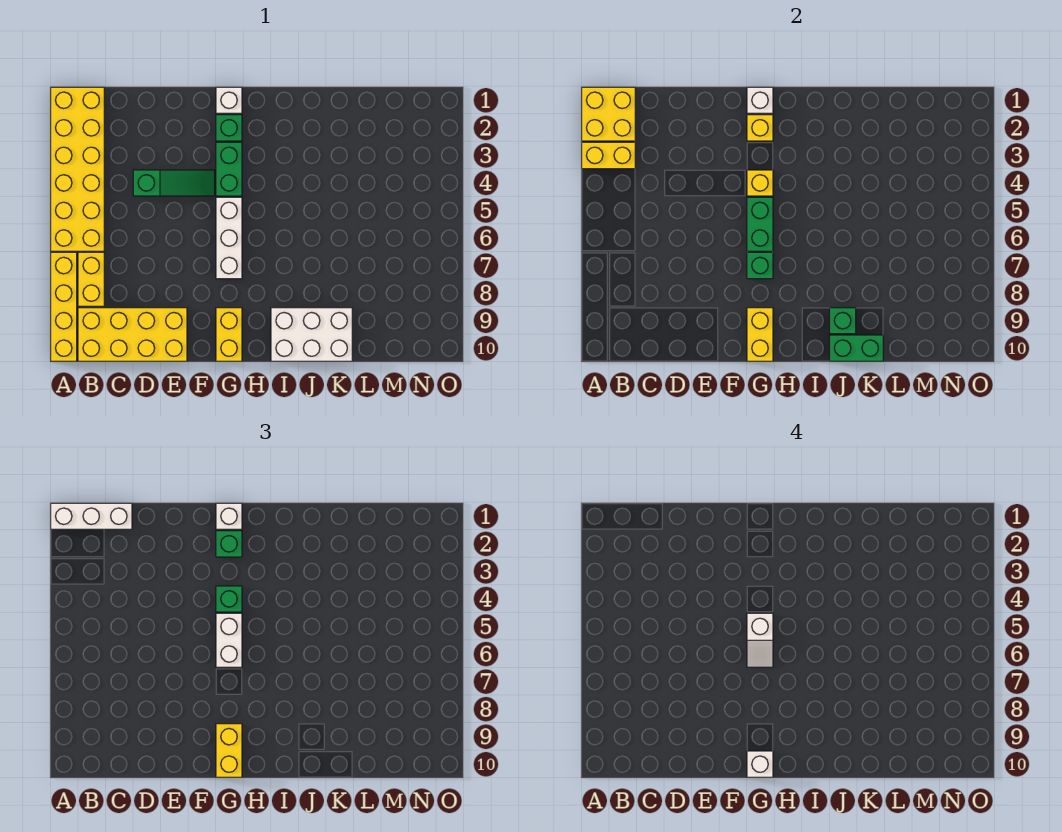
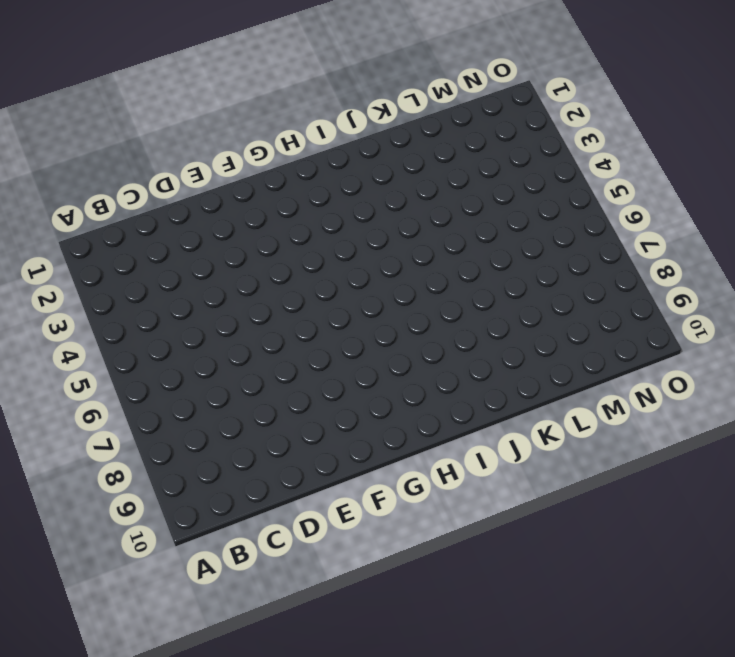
none -> yellow 2x6 brick [51,87,104,251]
none -> yellow 1x4 brick [51,252,77,361]
none -> yellow 1x2 brick [78,252,104,306]

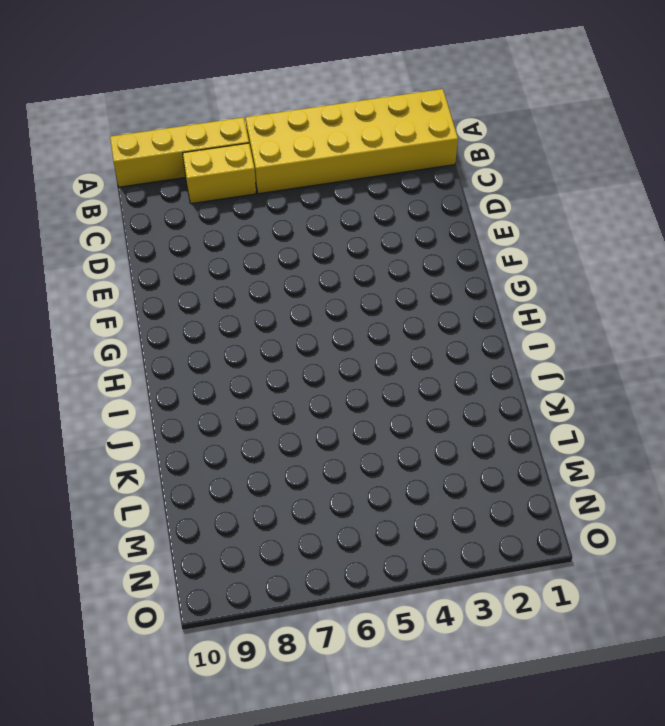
none -> yellow 2x4 brick [78,308,187,361]
none -> green 1x3 slope [133,170,215,196]
none -> white 1x1 brick [216,87,242,113]

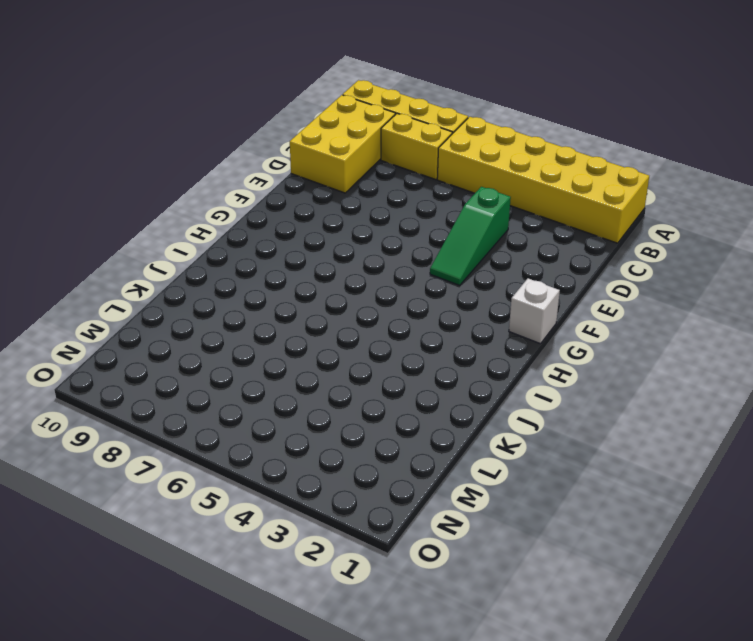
yellow 2x3 brick [290,95,395,193] -> yellow 2x4 brick [78,308,187,361]
none -> green 1x1 brick [216,115,242,141]
none -> green 1x2 brick [216,142,242,196]
none -> white 1x3 brick [216,197,242,279]

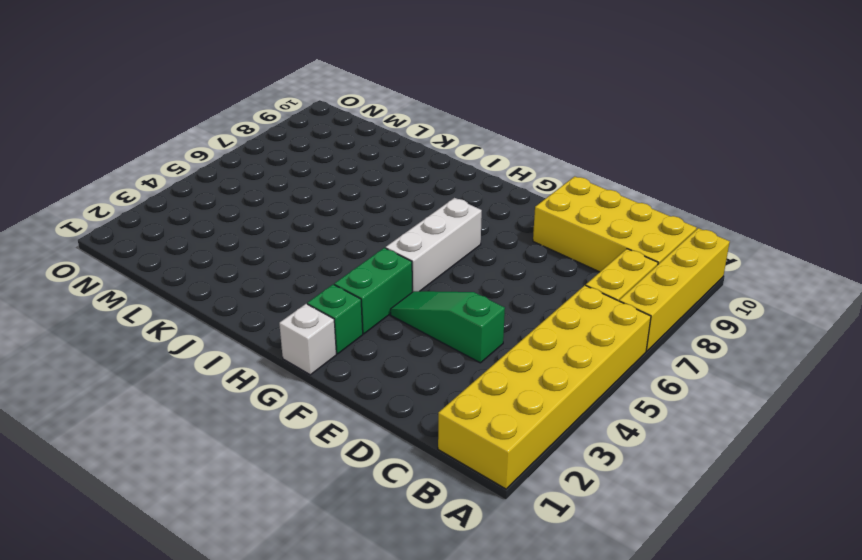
none -> yellow 1x2 brick [216,308,242,361]
none -> white 2x3 brick [271,308,352,361]
none -> yellow 2x2 brick [582,87,635,141]

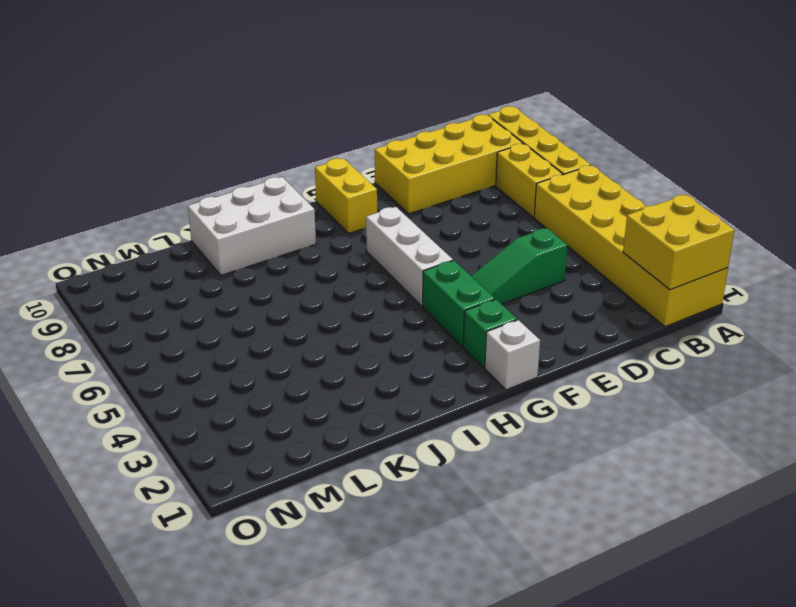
none -> yellow 1x2 brick [582,142,635,169]
none -> white 1x1 brick [747,87,773,113]
none -> yellow 1x1 brick [747,115,773,141]

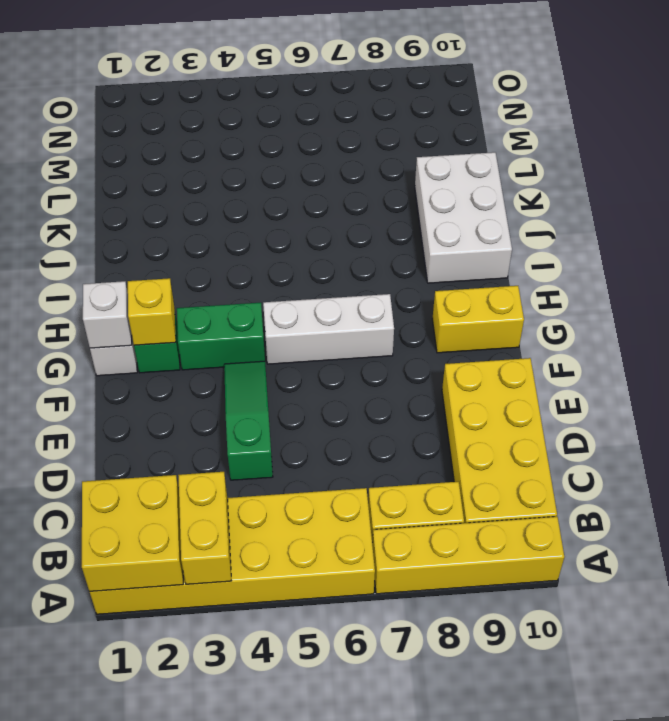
none -> yellow 1x1 brick [747,170,773,196]
none -> green 1x2 brick [747,197,773,251]
none -> green 1x1 brick [747,252,773,279]

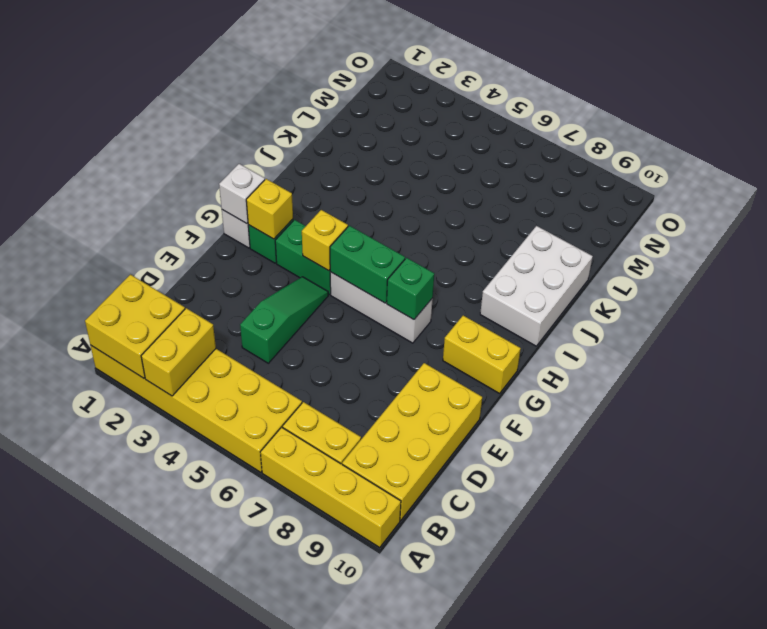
none -> yellow 1x2 brick [747,308,773,361]
none -> green 1x1 brick [830,308,856,334]
none -> green 1x2 brick [830,335,883,361]

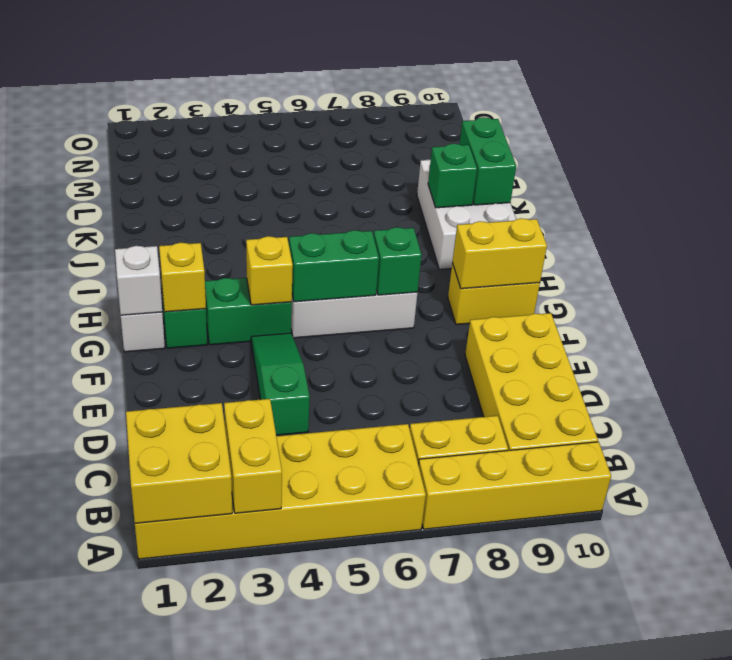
none -> white 1x3 brick [51,503,132,529]
none -> white 1x1 brick [216,503,242,529]
none -> green 1x1 brick [216,531,242,557]

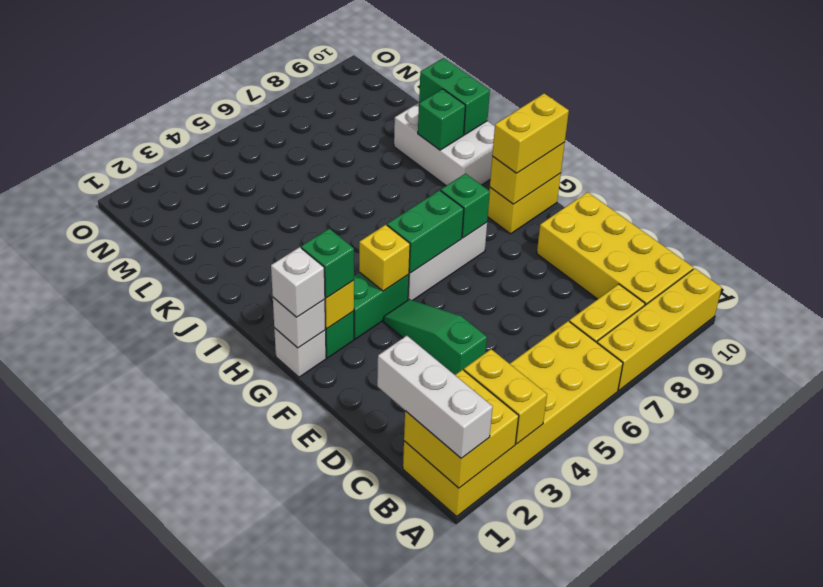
none -> green 1x1 brick [216,586,242,612]
none -> white 1x2 brick [216,613,242,667]
none -> white 1x2 slope [747,613,773,667]

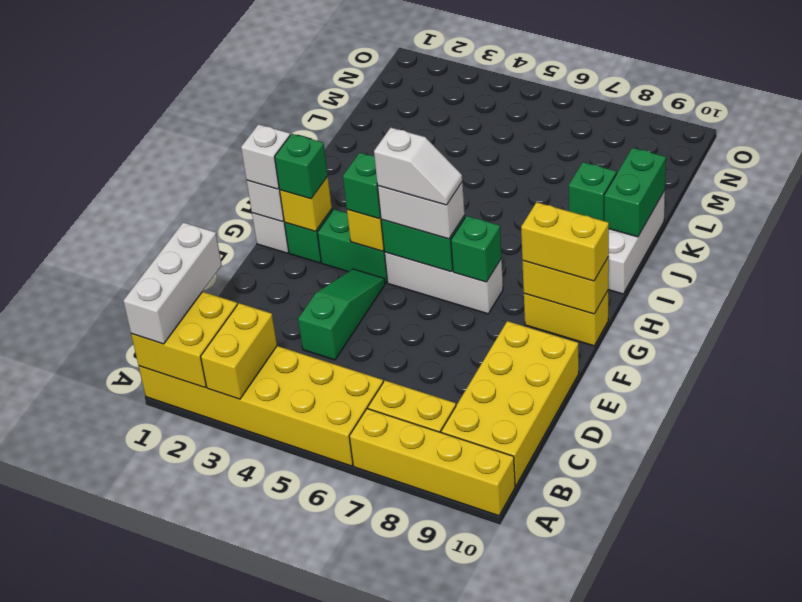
none -> white 1x1 brick [747,751,773,777]

